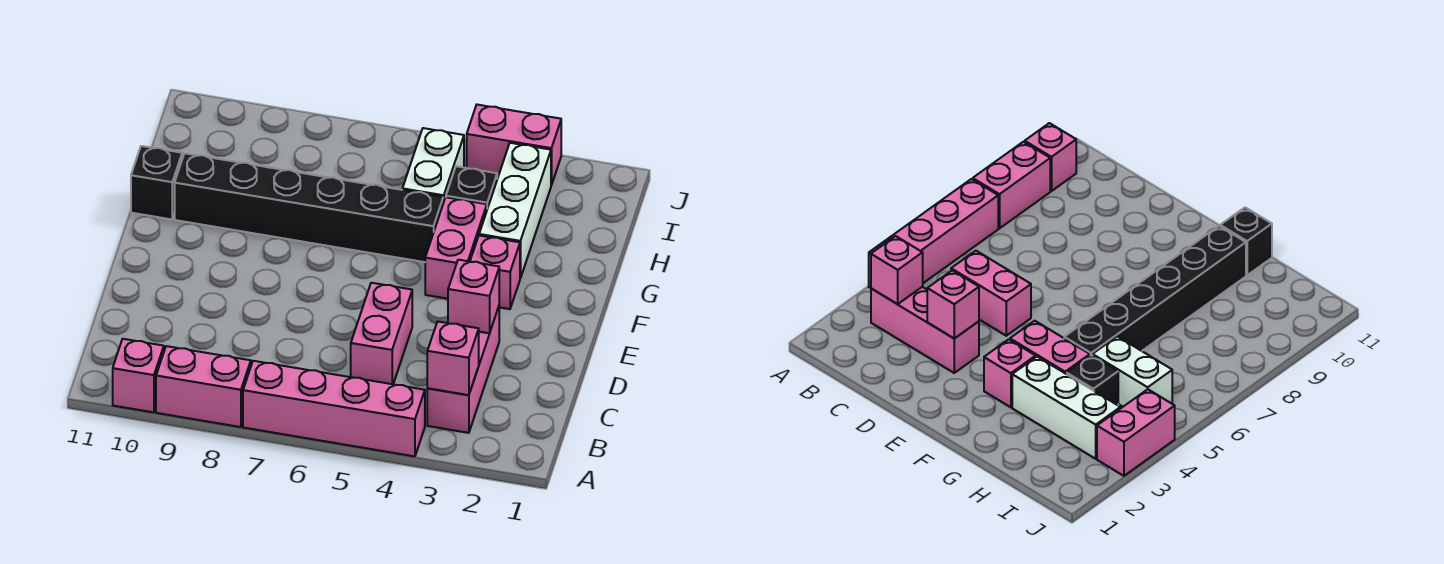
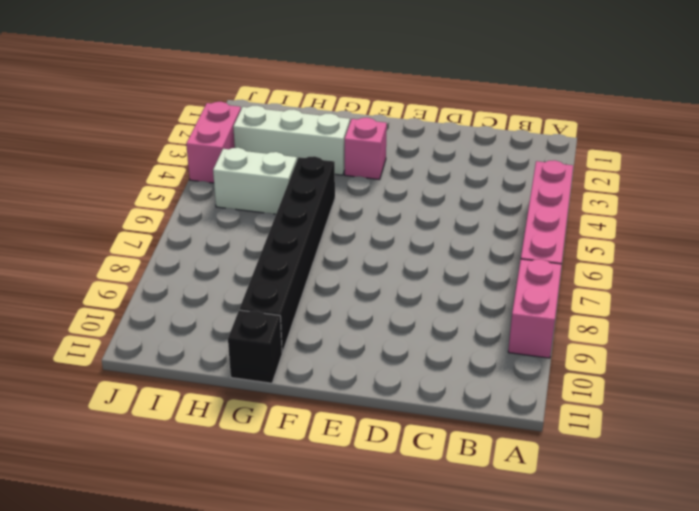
none -> pink 1x1 brick [113,339,164,412]
none -> pink 1x3 brick [427,307,499,433]
none -> pink 1x2 brick [351,283,412,384]

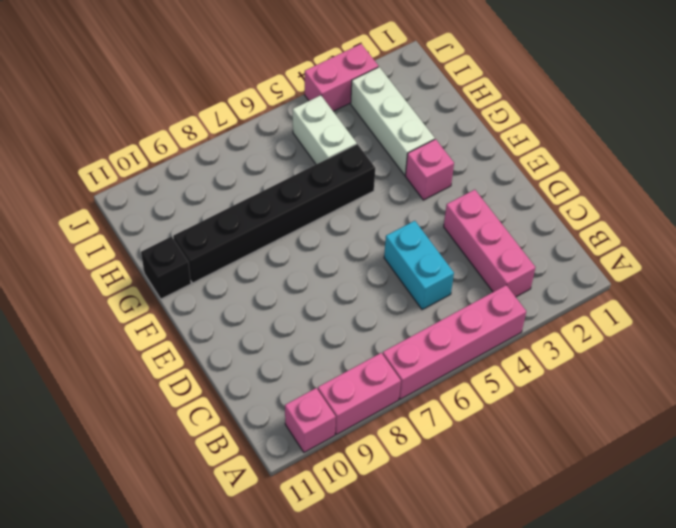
cyan 1x2 brick [384,221,454,310] -> pink 1x2 brick [351,283,412,384]
none -> pink 1x2 brick [425,197,487,299]
none -> black 1x1 brick [446,166,497,209]
none -> pink 1x1 brick [427,322,479,395]

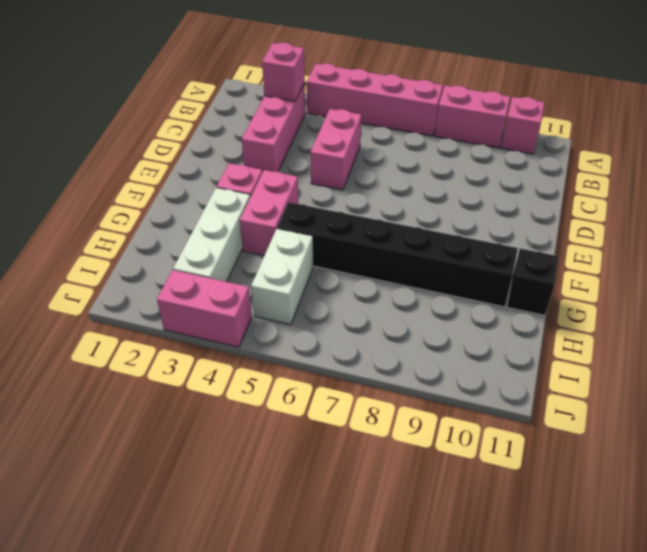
none -> black 1x1 brick [446,166,497,209]
none -> pink 1x1 brick [448,260,499,333]

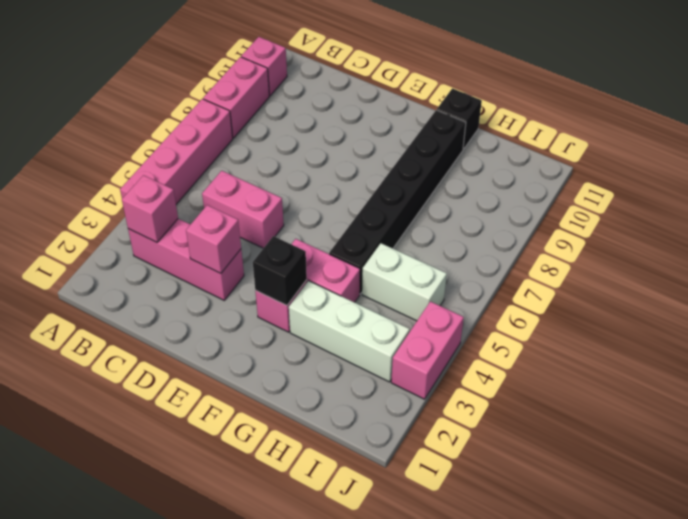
black 1x1 brick [253,236,307,306] -> black 1x1 brick moved to [446,166,497,209]

